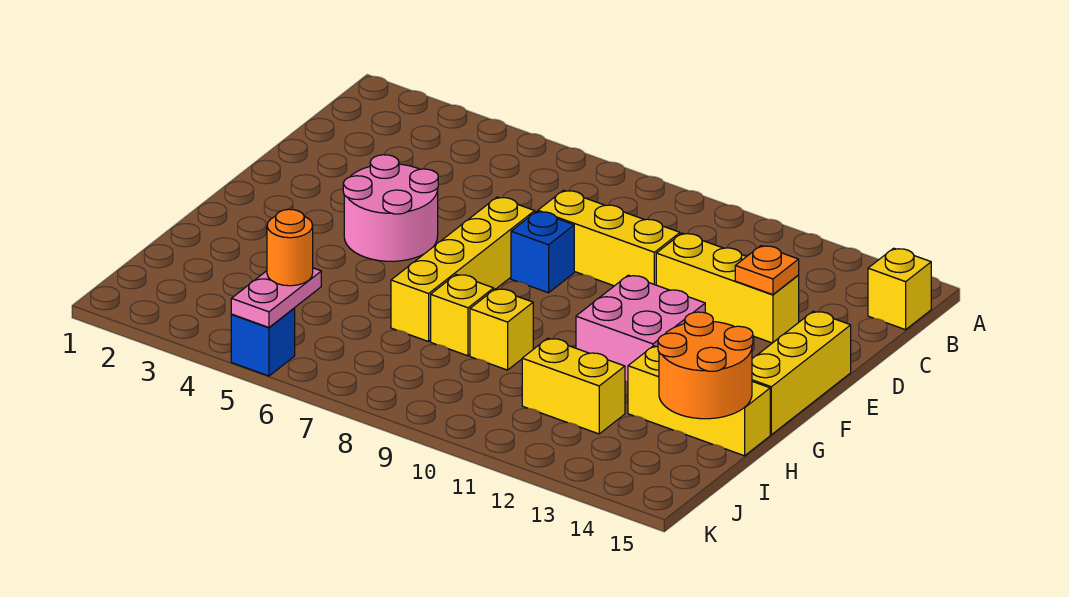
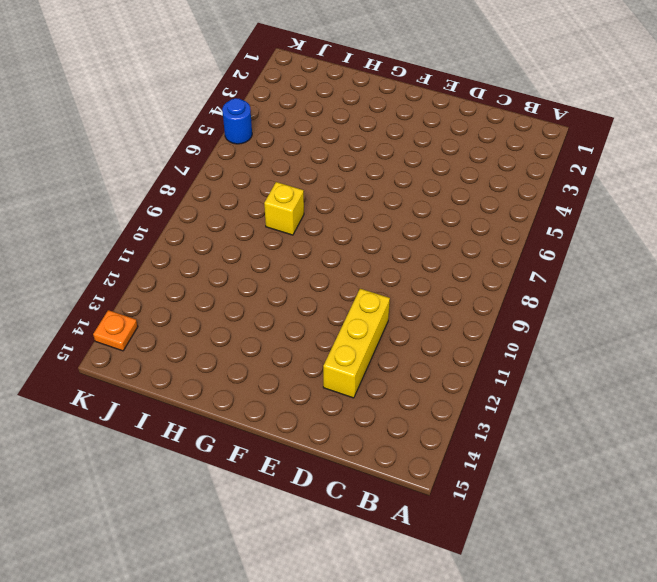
blue 1x1 round brick [222,98,252,144] -> blue 1x1 brick [231,308,295,376]
orange 1x1 plate [93,310,138,351] -> orange 1x1 plate moved to [735,246,799,295]
none -> yellow 1x1 brick [868,248,931,330]
none -> yellow 1x3 brick [538,190,680,286]
none -> pink 2x2 round brick [343,155,438,261]

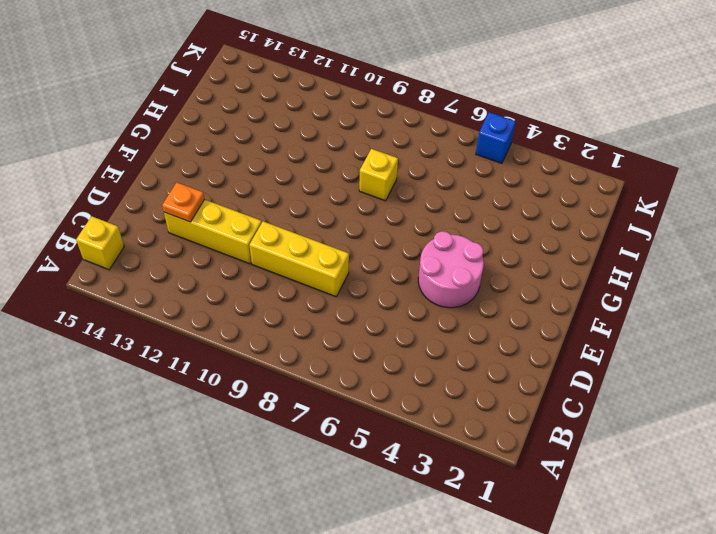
none -> yellow 1x4 brick [391,197,535,342]
none -> blue 1x1 brick [511,211,574,293]
none -> yellow 1x3 brick [752,311,851,435]

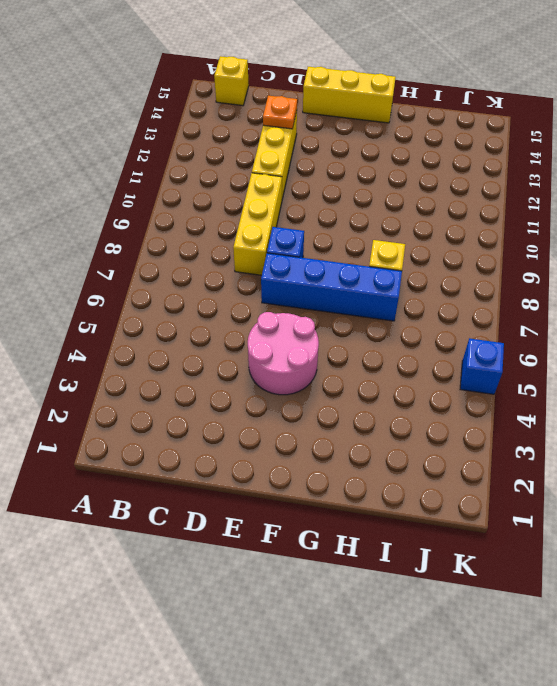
blue 1x4 brick [261,253,402,321] -> yellow 1x4 brick [391,197,535,342]
none -> pink 2x2 brick [576,275,705,382]
none -> yellow 1x1 brick [470,289,533,370]
none -> yellow 1x3 brick [628,346,770,456]

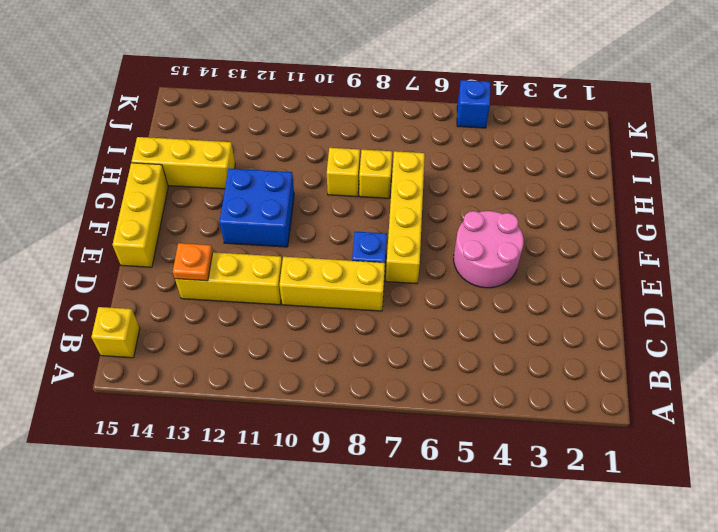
blue 2x2 brick [220,168,294,247] -> pink 2x2 brick [576,275,705,382]
none -> yellow 1x2 brick [522,338,625,434]
none -> orange 2x2 round brick [658,312,753,419]
none -> pink 1x2 plate [231,268,321,327]

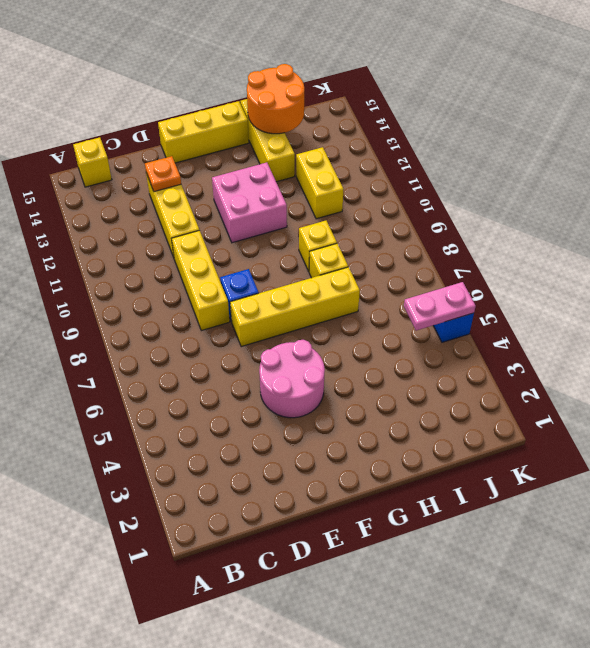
none -> orange 1x1 round brick [267,209,313,286]

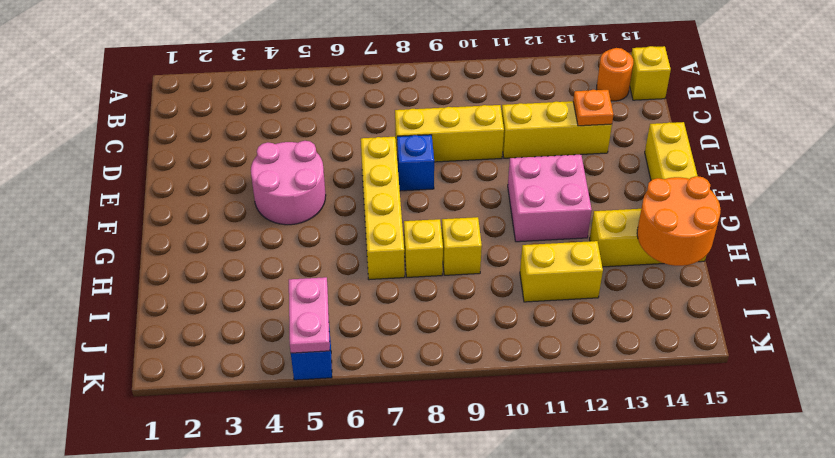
orange 1x1 round brick [597,48,633,101] -> orange 1x1 round brick moved to [267,209,313,286]

